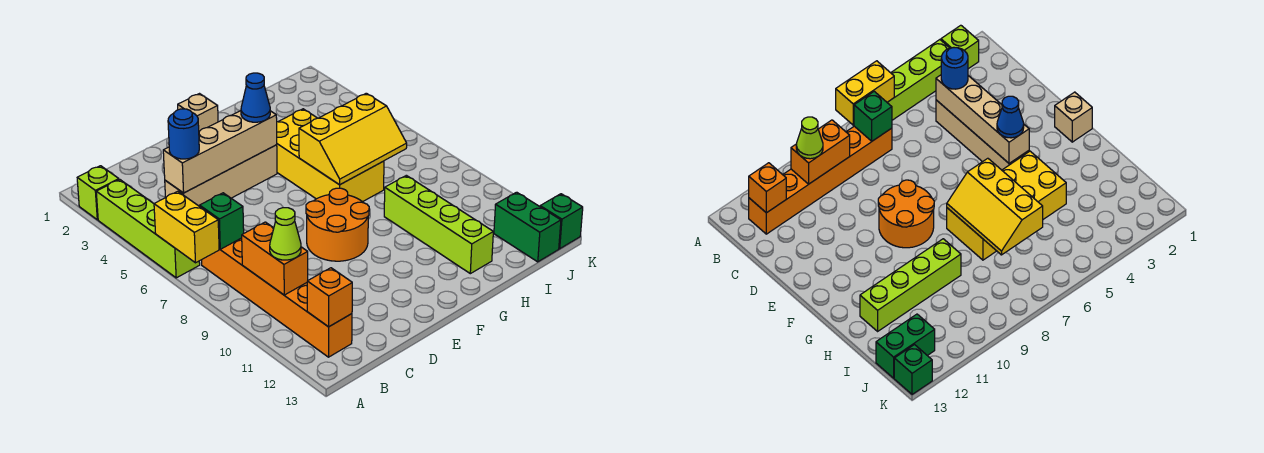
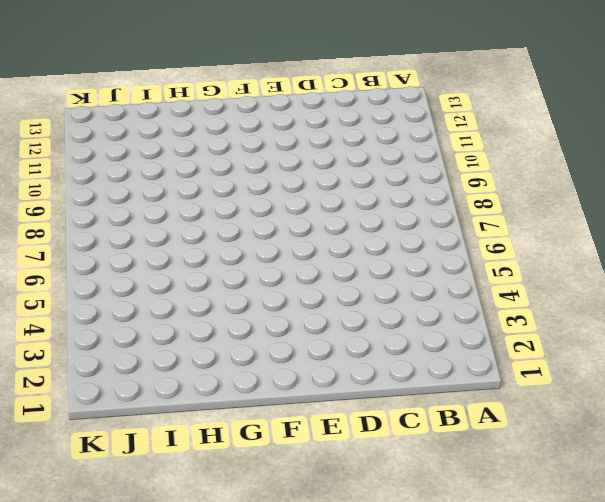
none -> lime 1x1 brick [77,166,119,220]
none -> lime 1x4 brick [96,179,200,278]
none -> orange 1x6 brick [202,238,352,357]

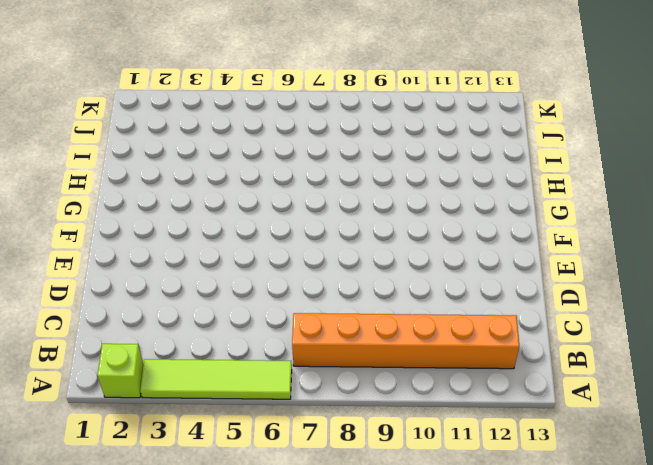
lime 1x4 tile [140,359,292,399] -> lime 1x4 brick [96,179,200,278]
none -> tan 1x4 brick [165,145,277,206]
none -> orange 2x2 round brick [306,188,369,261]
none -> tan 1x1 brick [178,94,218,131]

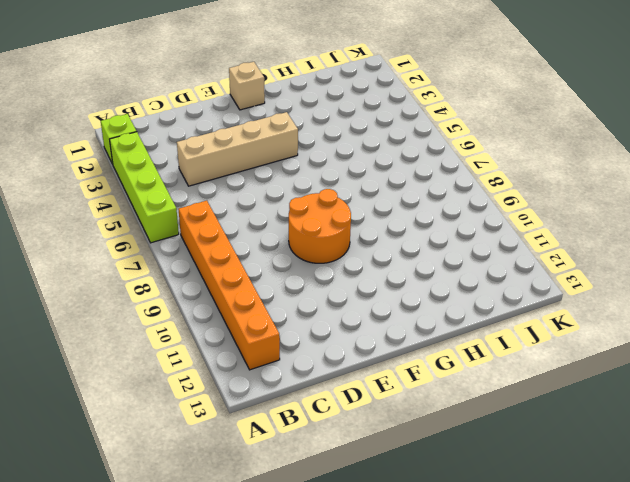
none -> yellow 2x4 brick [277,109,384,202]
none -> lime 1x4 brick [384,175,493,274]
none -> green 1x2 brick [494,192,561,262]

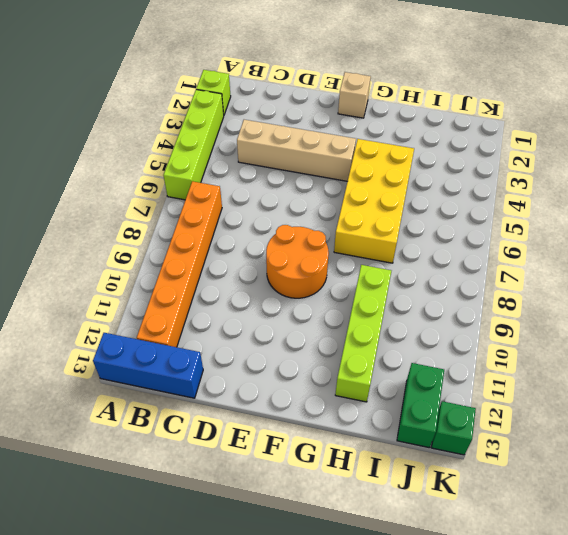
blue 1x3 brick [93,333,203,398] -> none
none -> yellow 1x2 brick [154,191,219,263]
none -> green 1x1 brick [200,193,244,249]
none -> orange 1x2 brick [242,222,308,295]

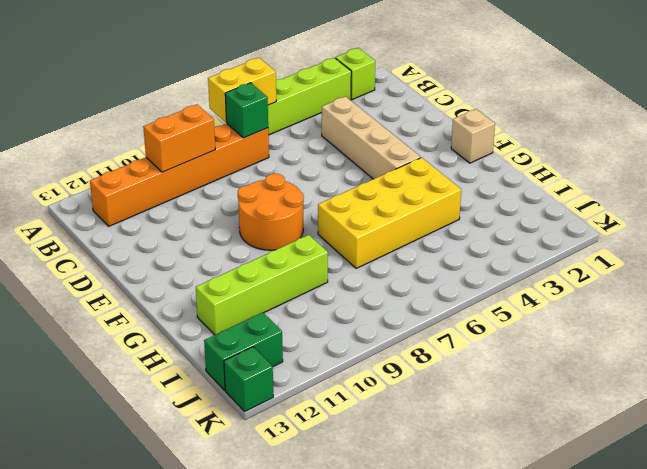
none -> orange 1x1 brick [307,268,352,327]
none -> tan 1x4 brick [163,111,277,193]
none -> yellow 2x3 slope [299,93,407,185]

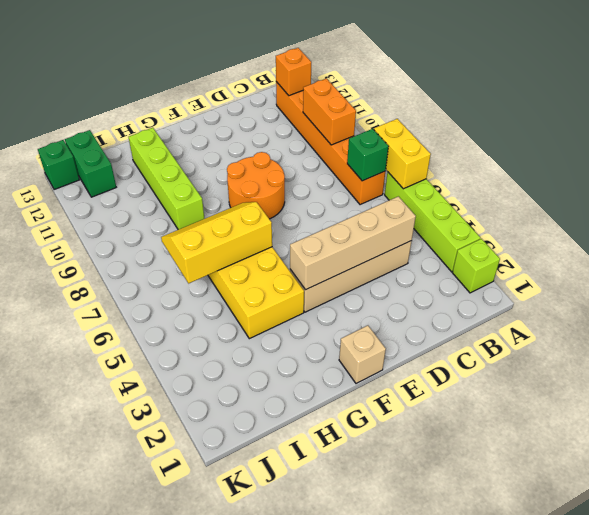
none -> lime 1x1 cone [270,208,301,260]
none -> blue 1x1 round brick [168,109,199,159]
none -> blue 1x1 cone [241,73,270,122]

